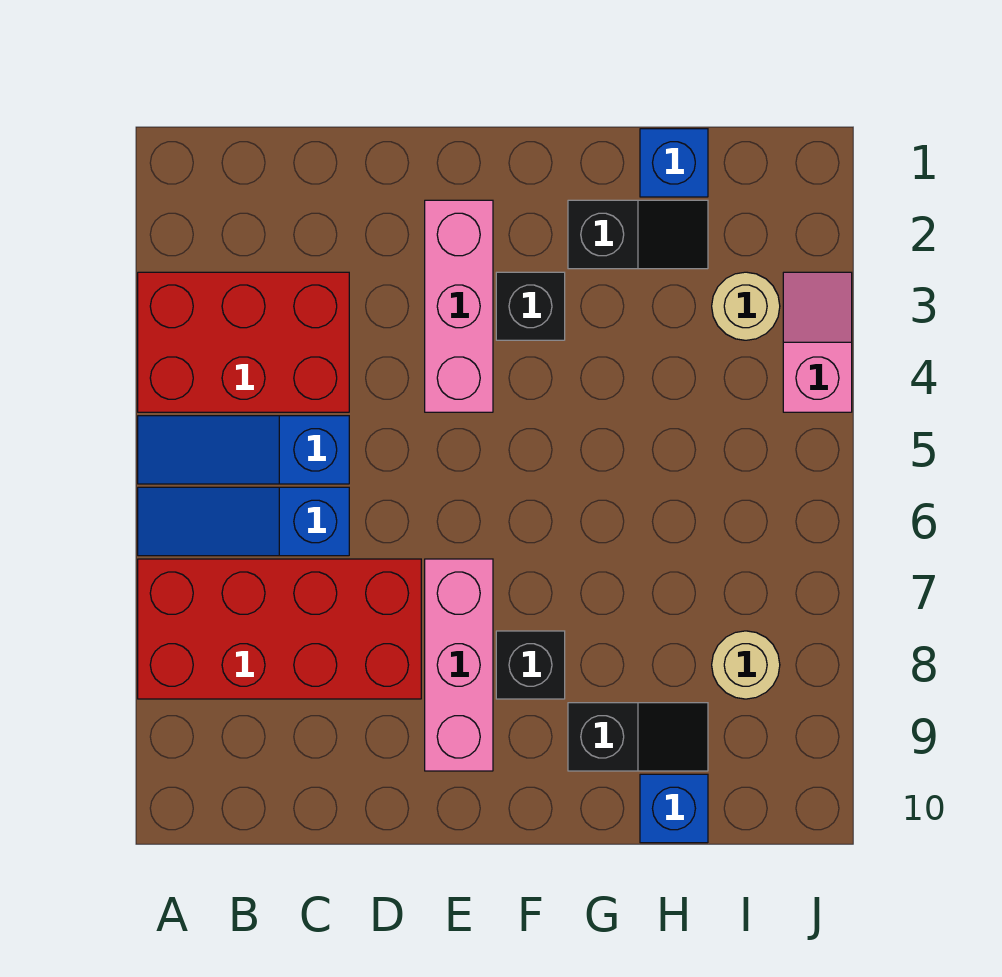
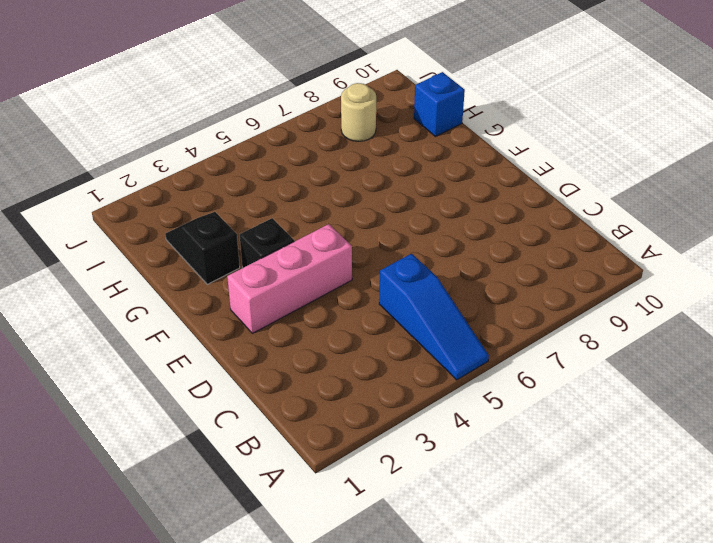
none -> red 2x3 brick [138,272,349,412]
none -> blue 1x3 slope [138,487,349,556]
none -> red 2x4 brick [138,559,421,699]

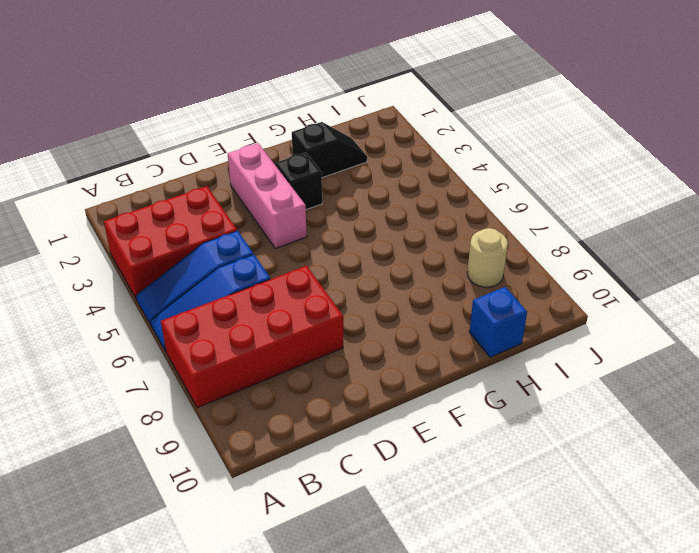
none -> pink 1x3 brick [425,559,493,771]
none -> black 1x1 brick [496,631,565,699]
none -> black 1x2 slope [568,703,708,771]

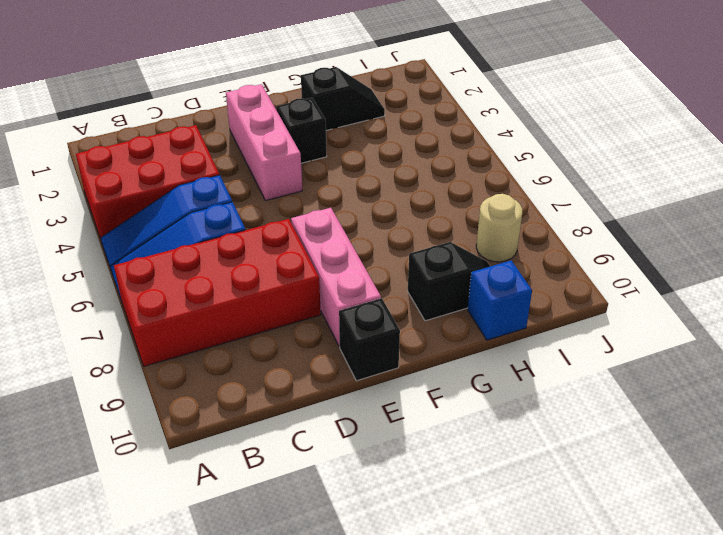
black 1x1 brick [339,298,400,381] -> black 1x1 brick moved to [496,631,565,699]
none -> blue 1x1 brick [640,129,708,197]
none -> tan 1x1 round brick [712,272,780,340]
none -> pink 1x2 slope [783,272,852,412]

